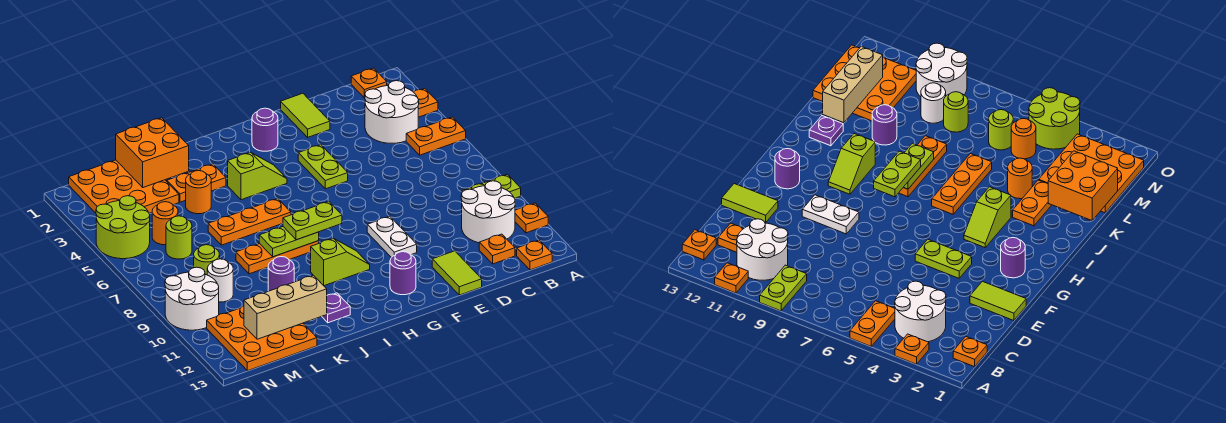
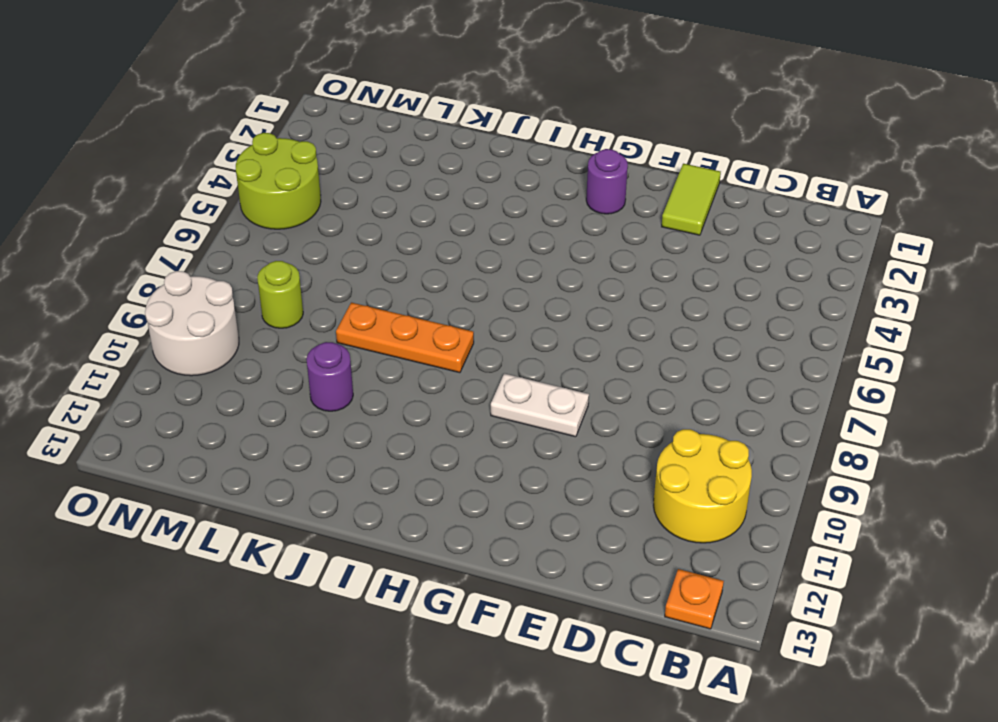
yellow 2x2 round brick [654,429,752,543] -> white 2x2 round brick [461,181,515,243]
white 1x2 plate [491,373,589,437] -> white 1x2 plate turned to [367,216,417,258]
none -> orange 1x1 plate [414,88,438,117]
none -> orange 1x2 plate [406,117,466,155]
none -> lime 1x2 plate [462,174,521,198]
none -> orange 1x1 plate [515,203,548,233]

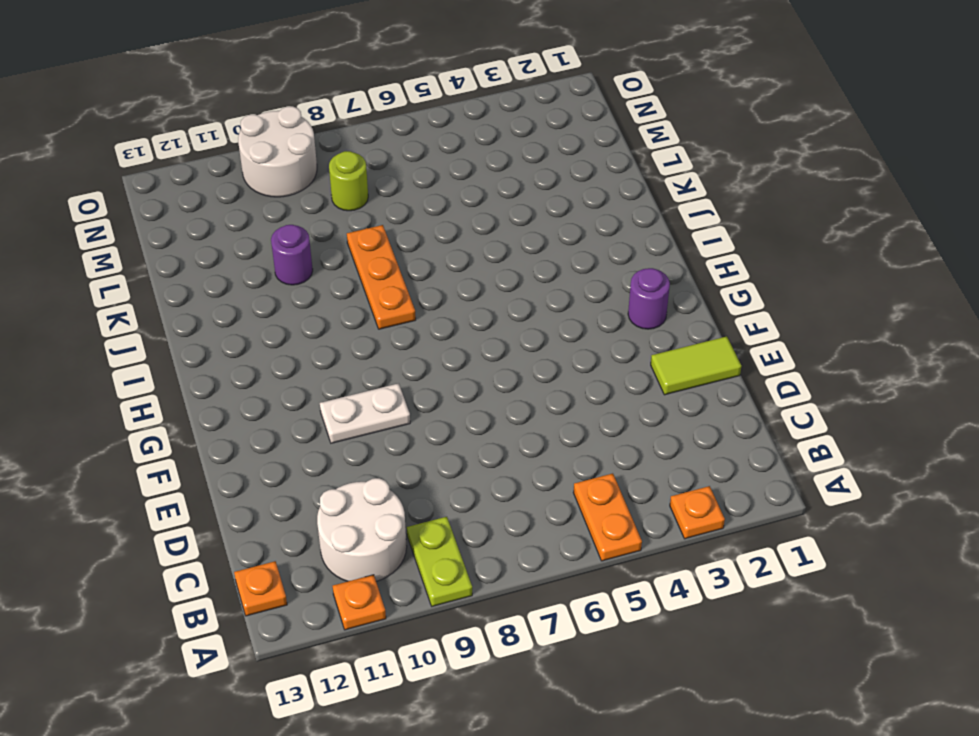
none -> orange 1x1 plate [351,68,387,98]
none -> white 2x2 round brick [365,81,419,143]
none -> orange 1x1 plate [479,234,515,264]
none -> lime 1x2 tile [432,251,482,295]

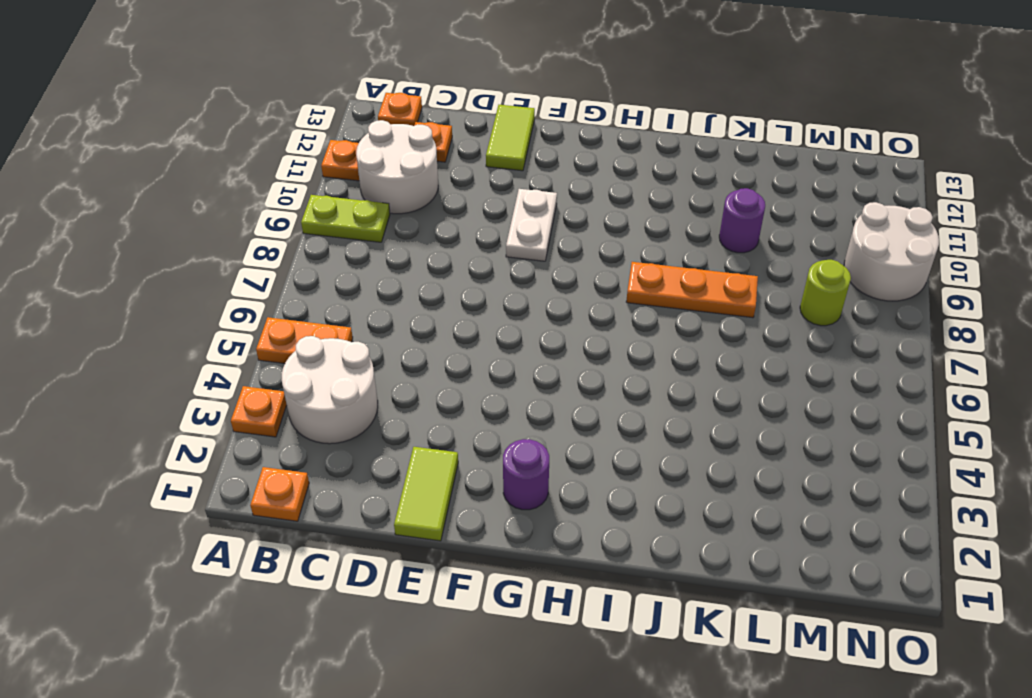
none -> lime 1x2 plate [298,145,348,189]
none -> purple 1x1 round brick [390,252,416,295]
none -> lime 1x2 slope [228,152,287,200]
none -> lime 1x2 slope [311,238,370,286]

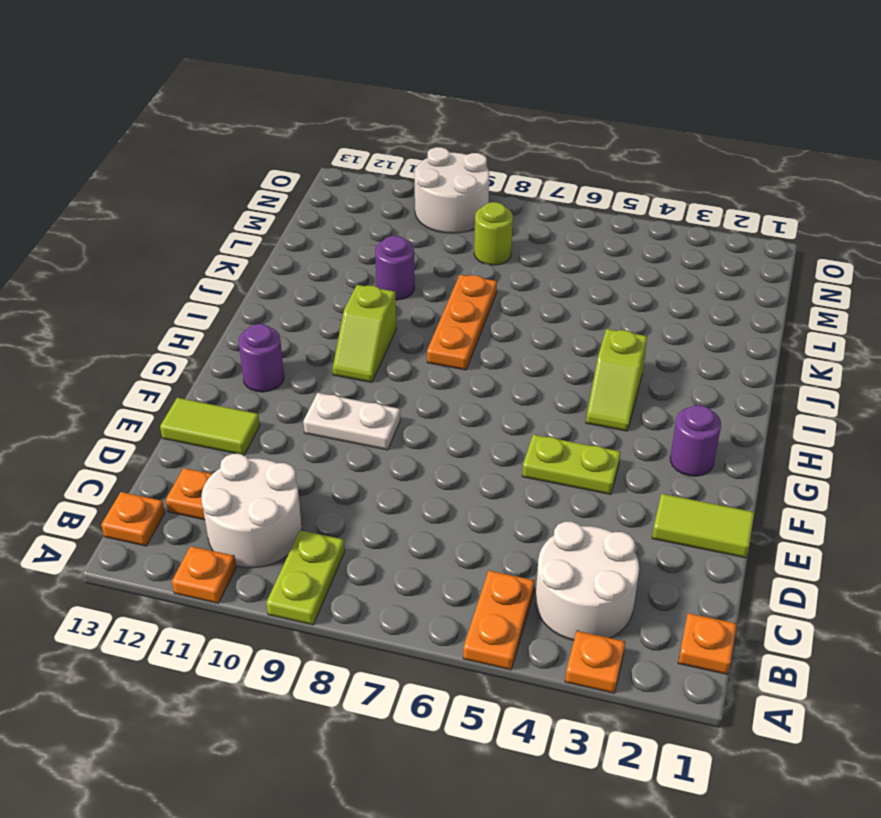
none -> orange 1x3 plate [208,199,291,245]
none -> orange 1x2 plate [167,164,226,202]
none -> purple 1x1 plate [322,293,350,323]
none -> orange 1x1 round brick [186,171,211,214]

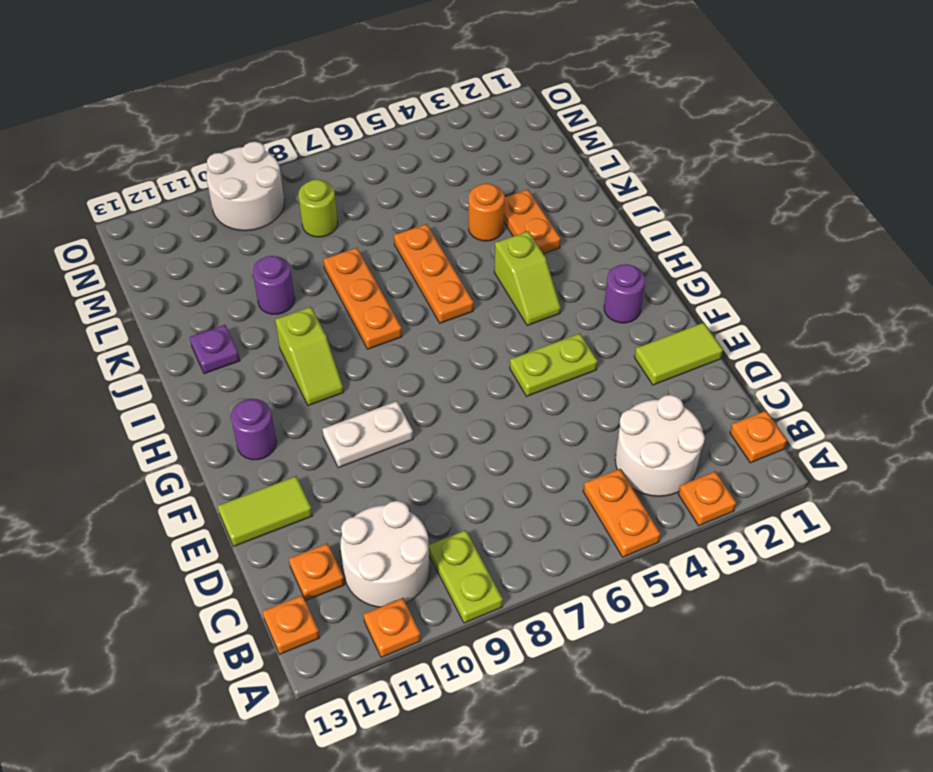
none -> orange 3x3 plate [69,160,179,213]
none -> orange 3x3 plate [207,306,317,371]
none -> orange 1x1 round brick [152,202,178,245]
none -> lime 1x1 round brick [166,216,192,259]

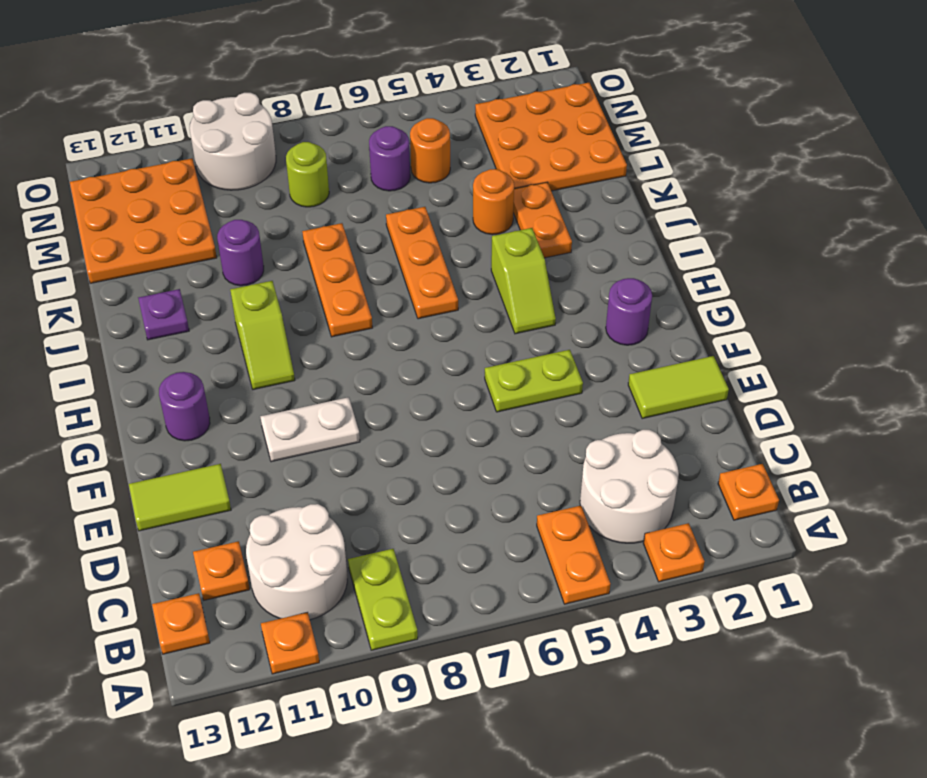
purple 1x1 round brick [369,126,410,191] -> lime 1x1 round brick [166,216,192,259]
none -> white 1x1 round brick [207,259,233,302]
none -> lime 2x2 round brick [96,196,150,259]
none -> lime 1x2 plate [259,227,319,257]
none -> orange 2x2 brick [116,118,189,187]

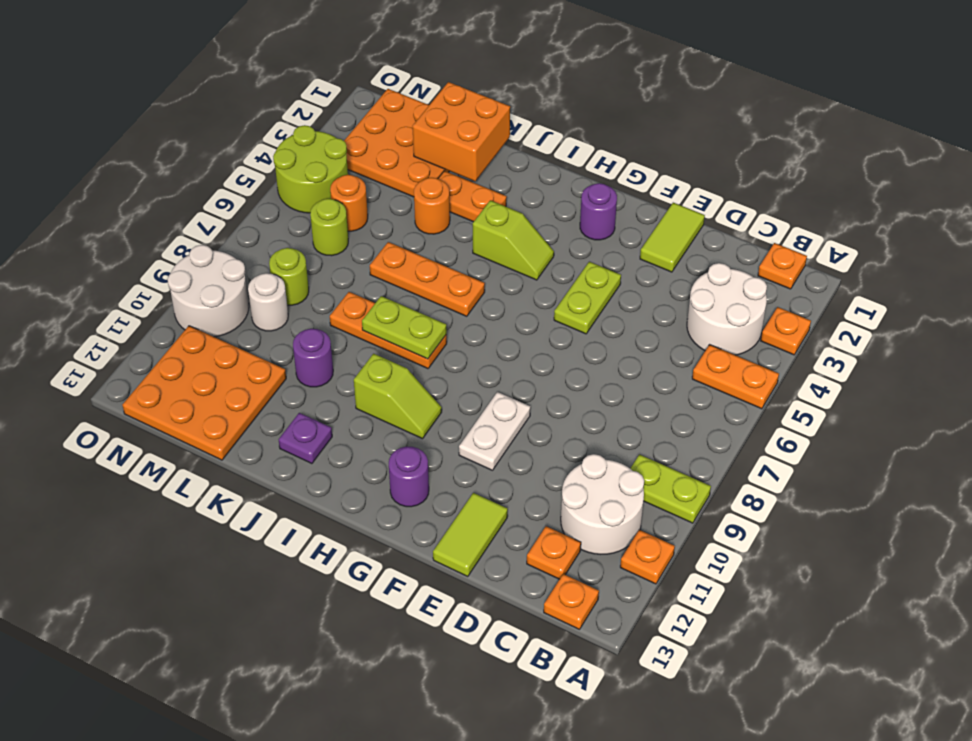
none -> tan 1x3 brick [244,275,327,339]
none -> lime 1x2 plate [283,201,342,240]

